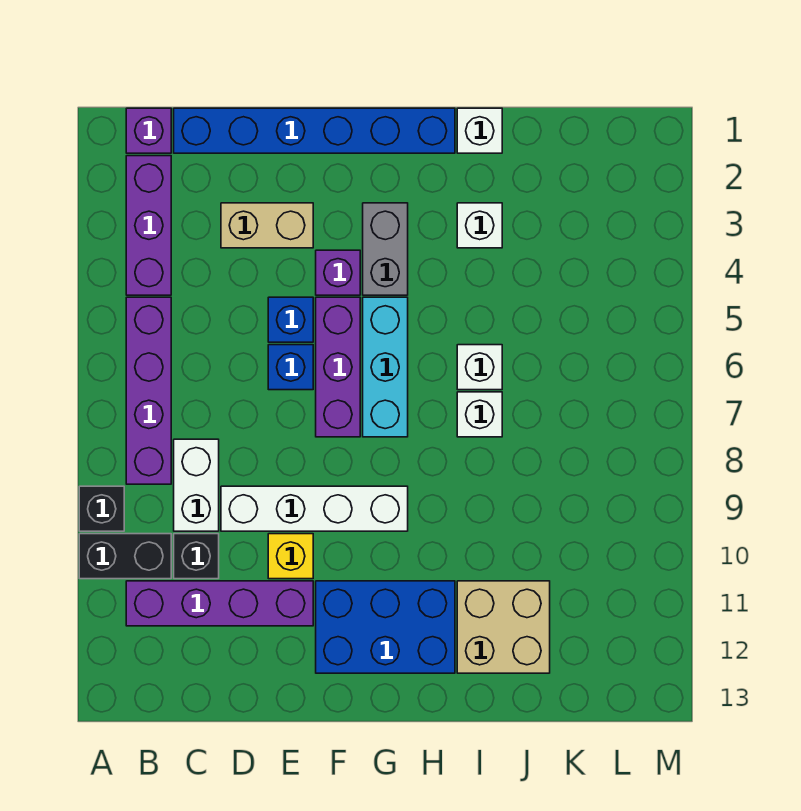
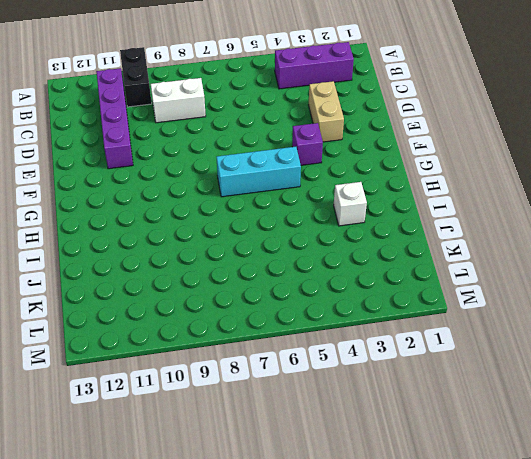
none -> black 1x1 brick [79,486,124,531]
none -> purple 1x1 brick [126,108,171,153]
none -> purple 1x4 brick [126,297,171,484]

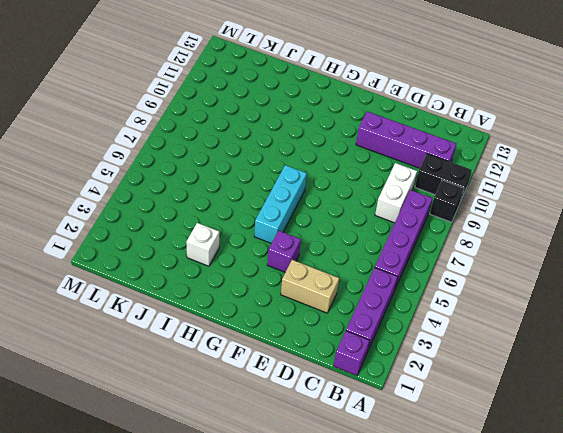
none -> blue 1x6 brick [174,108,455,153]
none -> black 1x1 brick [174,534,219,579]
none -> white 1x4 brick [221,486,408,531]

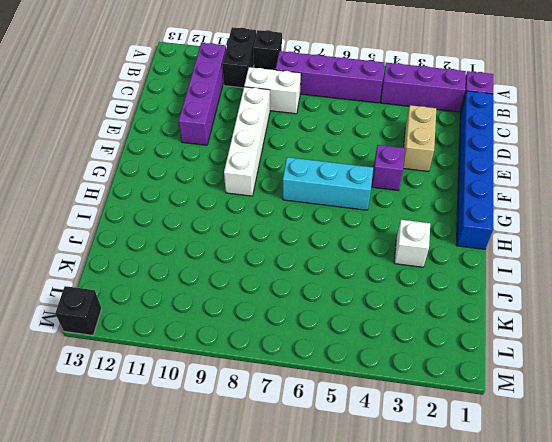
black 1x1 brick [55,286,102,335] -> black 1x1 brick moved to [174,534,219,579]
none -> blue 1x1 brick [268,297,313,342]
none -> blue 1x1 brick [268,345,313,390]
none -> yellow 1x1 brick [268,534,313,579]

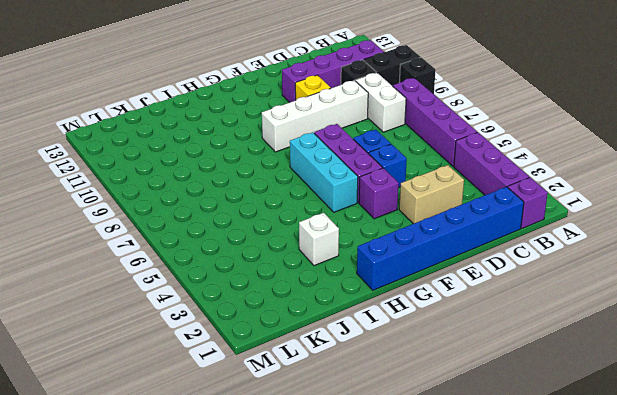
none -> blue 2x3 brick [316,581,455,673]
none -> grey 1x2 brick [363,203,408,295]
none -> white 1x1 brick [457,108,502,153]

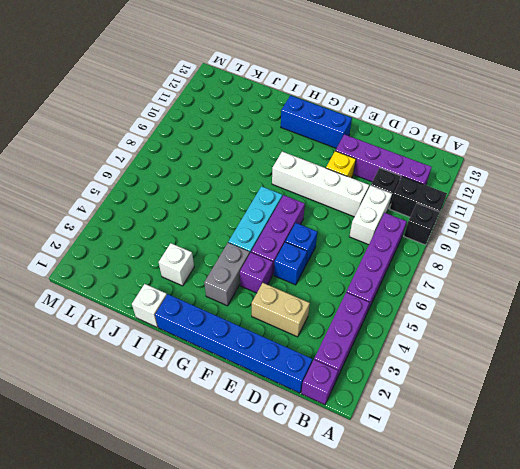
blue 1x3 brick [281,95,352,148] -> blue 2x3 brick [316,581,455,673]
none -> white 1x1 brick [457,345,502,390]
none -> white 1x1 brick [457,392,502,437]
none -> tan 2x2 brick [457,581,550,673]

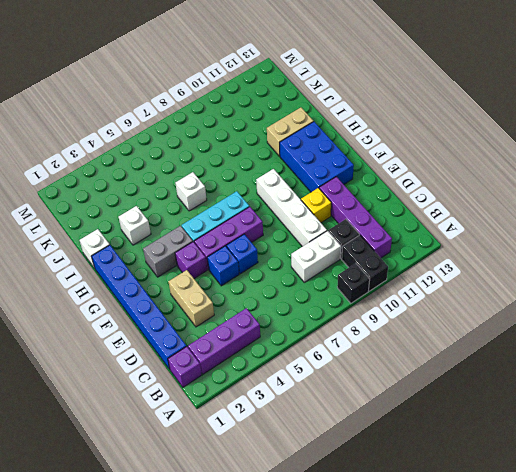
tan 1x2 brick [267,108,314,156] -> tan 2x2 brick [457,581,550,673]
none -> purple 1x4 brick [126,297,171,484]
none -> white 1x1 brick [457,392,502,437]

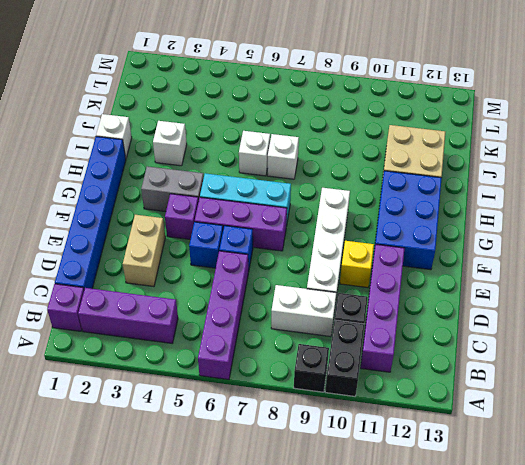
purple 1x4 brick [198,251,248,380] -> purple 1x4 brick turned to [126,297,171,484]

